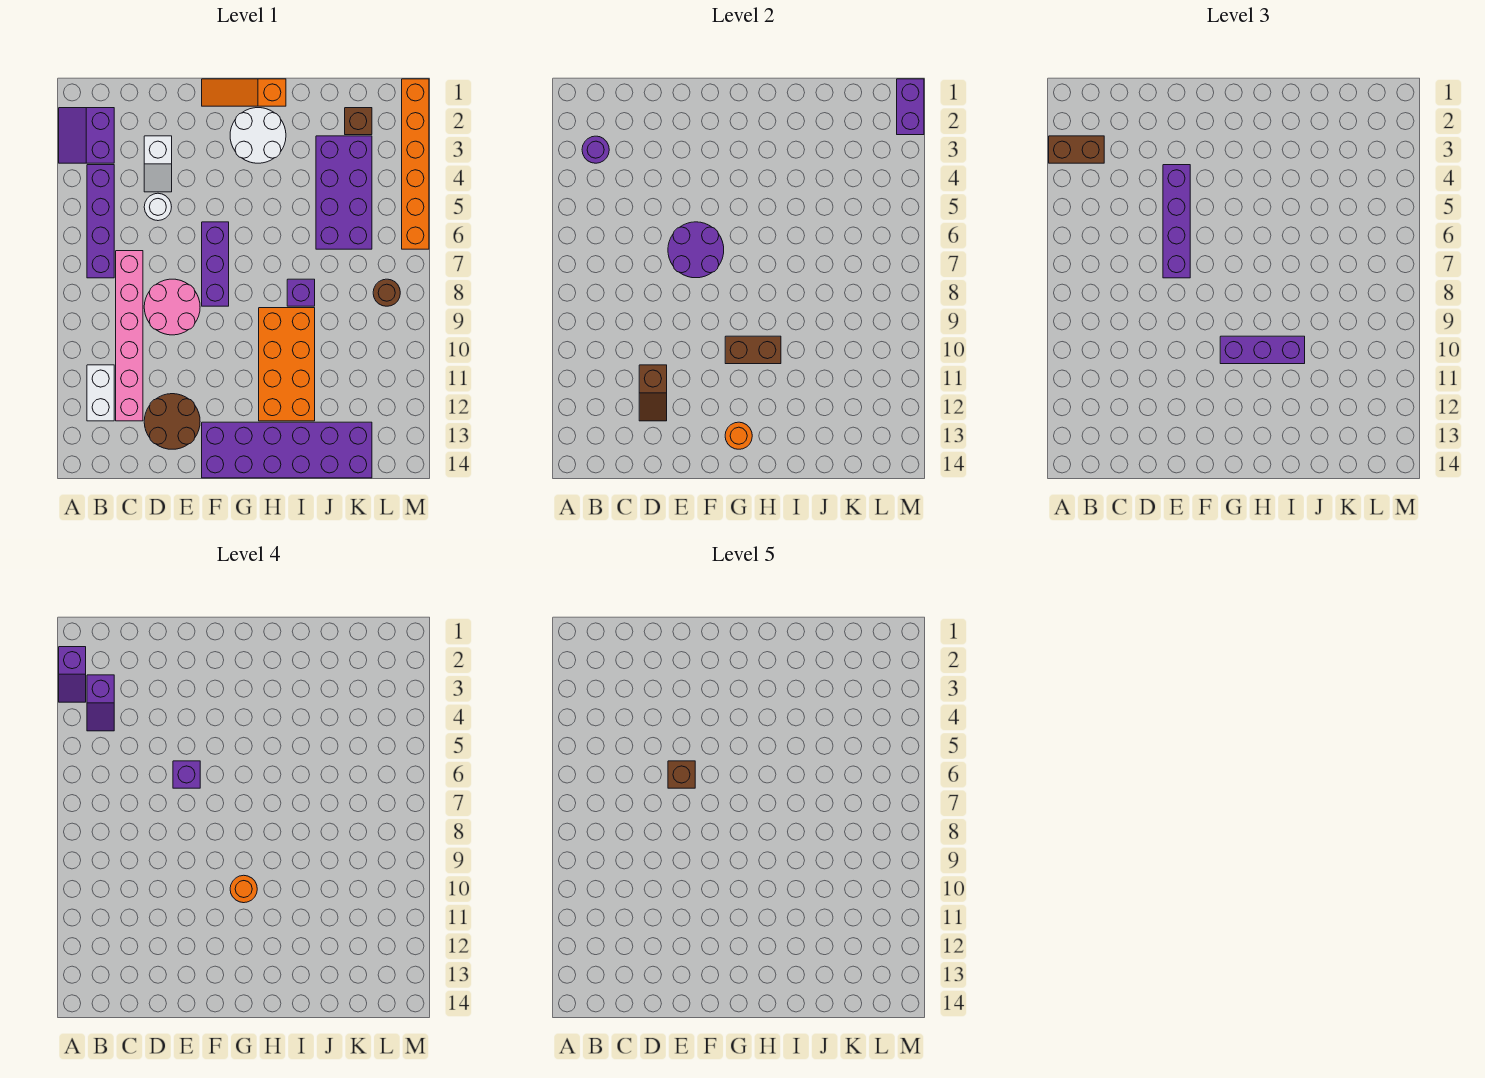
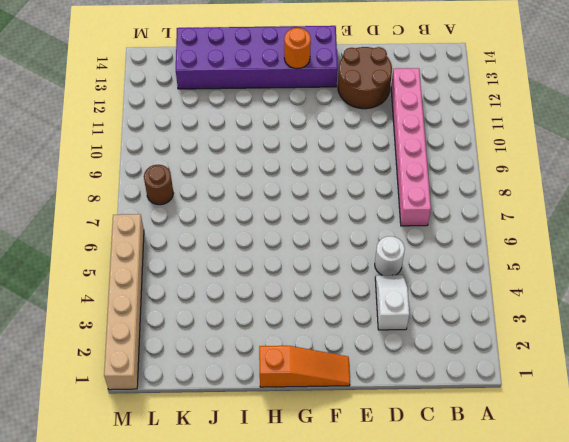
tan 1x6 brick [104,214,144,390] -> orange 1x6 brick [402,79,429,249]
none -> purple 2x2 slope [59,108,114,163]
none -> purple 1x4 brick [87,165,114,278]
none -> white 1x2 brick [87,365,114,421]
none -> pink 2x2 round brick [144,279,200,335]

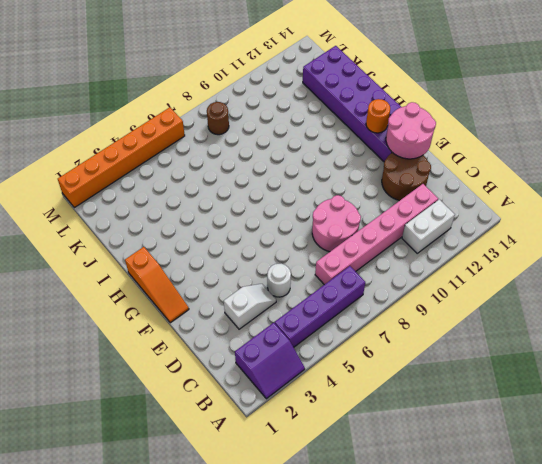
pink 2x2 round brick [386,102,436,159] -> none
none -> purple 1x3 brick [202,222,229,306]
none -> white 2x2 round brick [230,108,286,163]
none -> orange 2x4 brick [259,308,315,421]
none -> purple 1x1 brick [287,279,315,306]

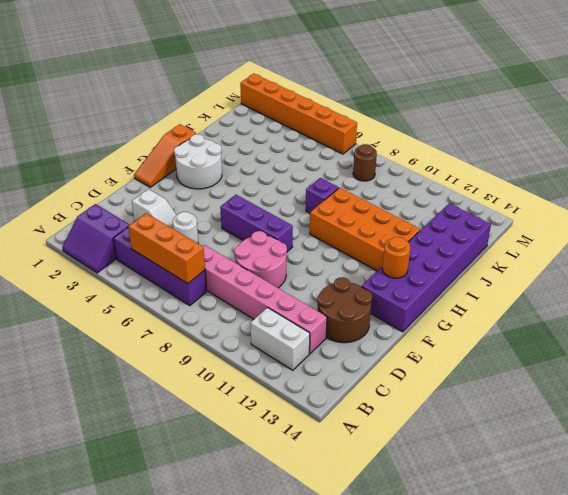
orange 1x3 brick [128,213,205,284] -> none
none -> purple 2x4 brick [316,136,372,249]
none -> brown 1x1 brick [345,108,372,135]
none -> purple 1x1 round brick [582,136,609,163]
none -> brown 1x2 slope [639,365,667,421]

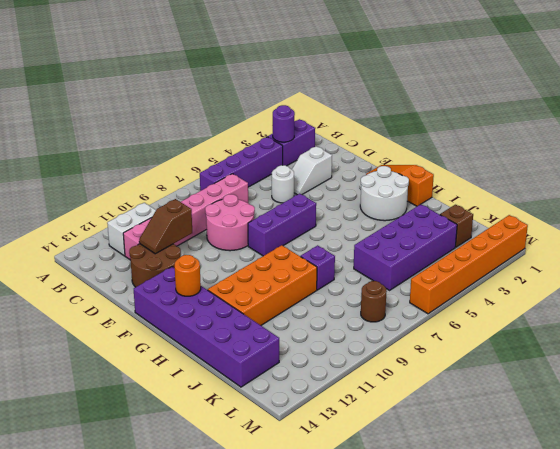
none -> purple 2x2 round brick [668,222,724,278]
none -> brown 1x2 brick [725,336,781,364]
none -> purple 1x2 brick [897,79,924,135]
none -> brown 1x2 brick [1049,136,1104,163]

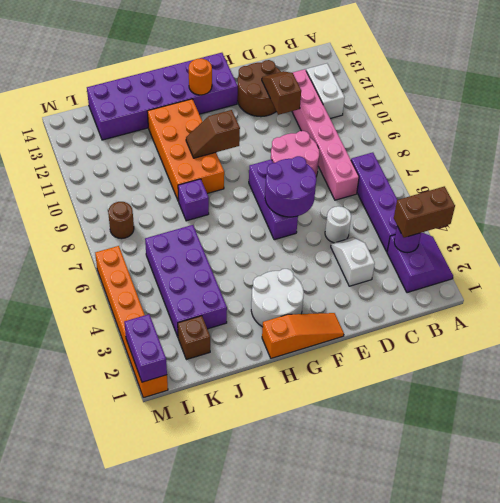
brown 1x2 slope [186,110,240,158] -> brown 1x2 brick [725,336,781,364]
none -> purple 1x4 brick [1163,165,1190,278]
none -> purple 1x3 brick [1220,336,1305,364]
none -> purple 1x2 slope [59,647,86,702]
none -> purple 1x2 slope [87,675,114,731]

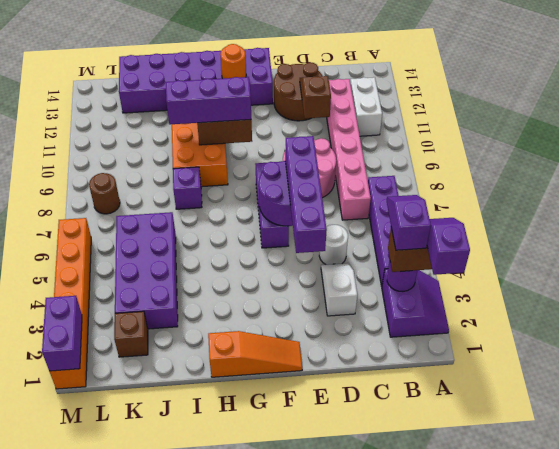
none -> white 2x2 round brick [230,108,286,163]
none -> purple 1x1 brick [173,761,200,788]
none -> orange 1x1 round brick [230,875,257,903]
none -> brown 1x1 brick [668,761,695,788]

